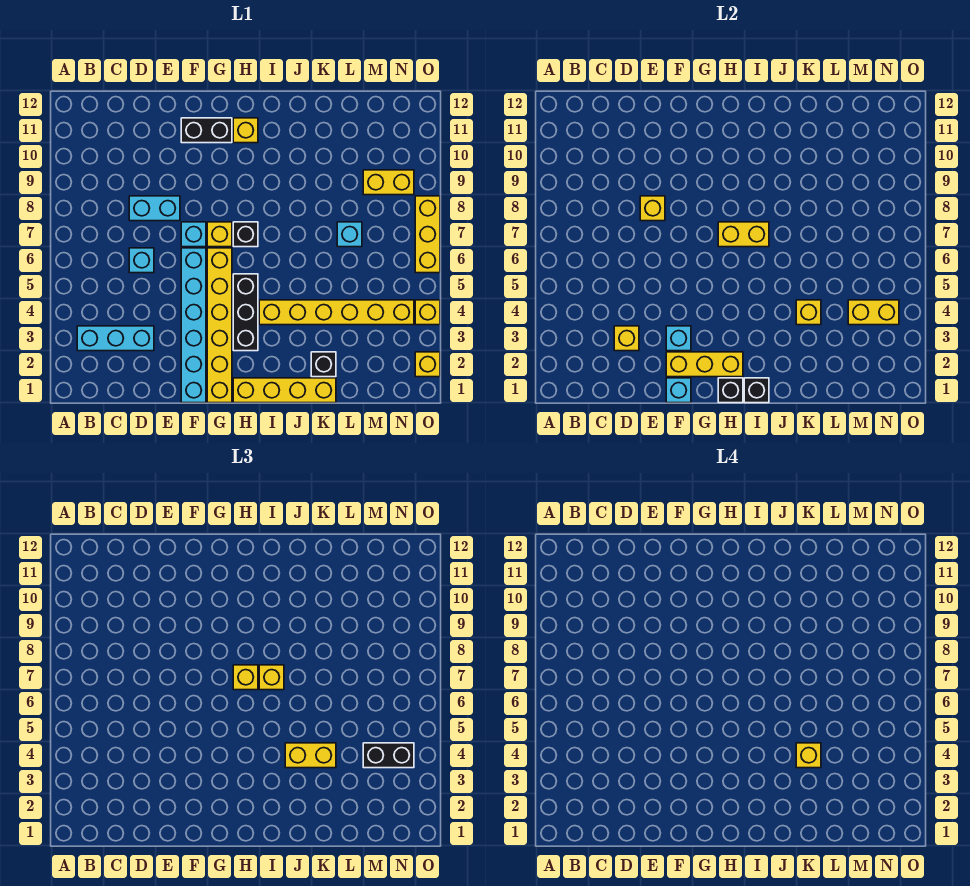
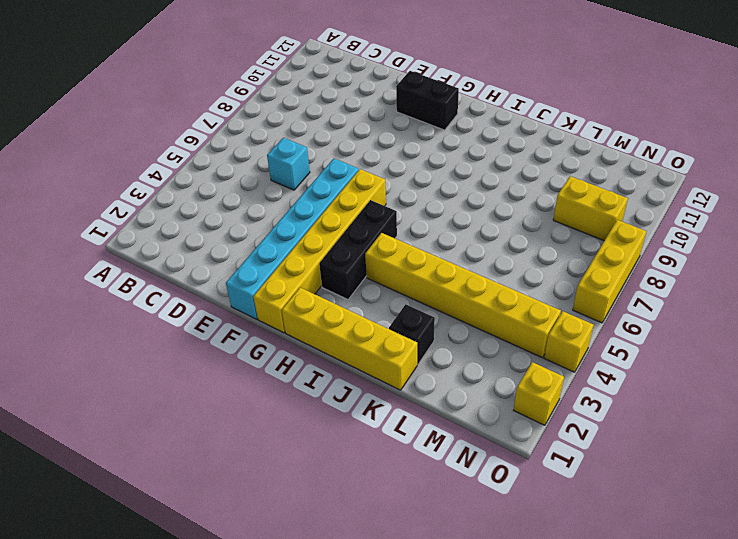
none -> cyan 1x3 brick [77,326,154,351]
none -> cyan 1x2 brick [129,196,180,221]
none -> cyan 1x1 brick [181,222,206,247]
none -> yellow 1x1 brick [207,222,232,247]

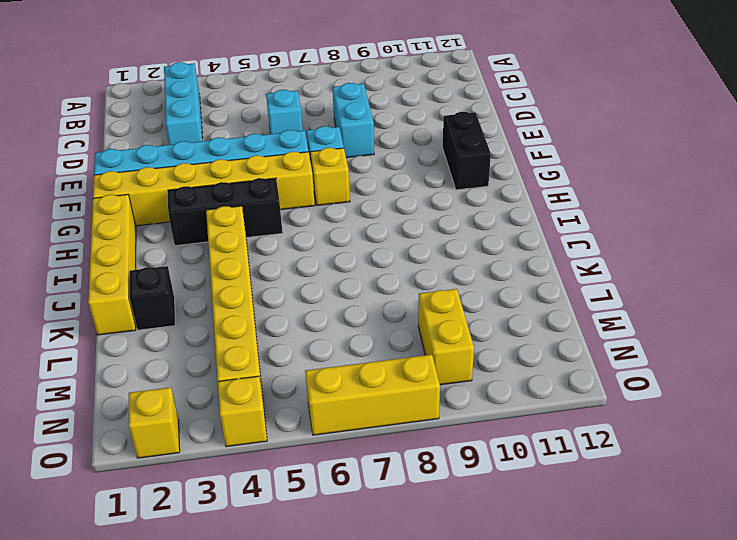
none -> black 1x1 brick [233,222,258,247]
none -> yellow 1x1 brick [233,118,258,143]
none -> cyan 1x1 brick [337,222,362,247]
none -> yellow 1x1 brick [614,326,639,351]

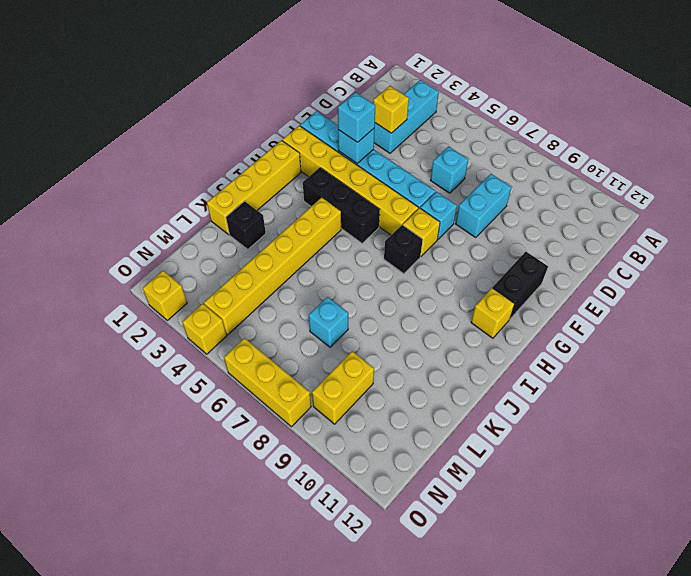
cyan 1x1 brick [338,92,376,142] -> cyan 1x1 brick moved to [666,378,691,403]
none -> yellow 1x1 brick [640,196,665,221]
none -> yellow 1x3 brick [666,352,743,377]
none -> black 1x1 brick [718,378,743,403]
none -> yellow 1x2 brick [718,222,769,247]

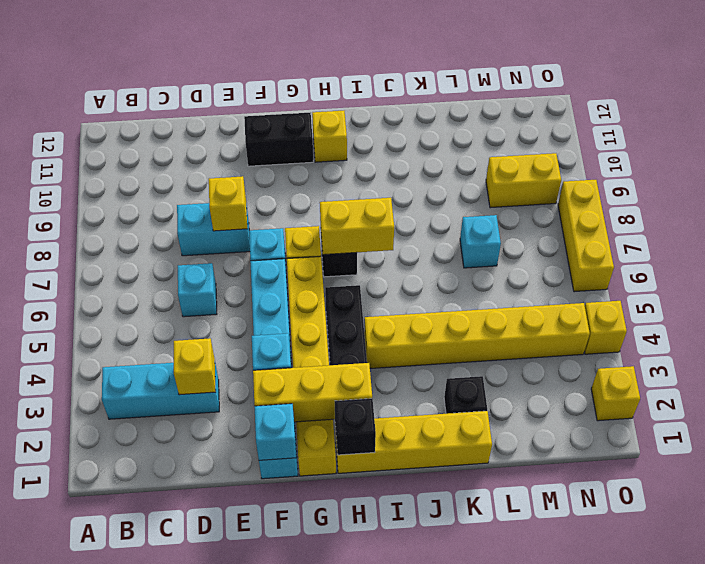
none -> black 1x1 brick [744,378,769,403]
none -> yellow 1x1 brick [796,300,821,325]
none -> yellow 1x2 brick [848,300,899,325]
none -> yellow 1x1 brick [233,665,258,690]

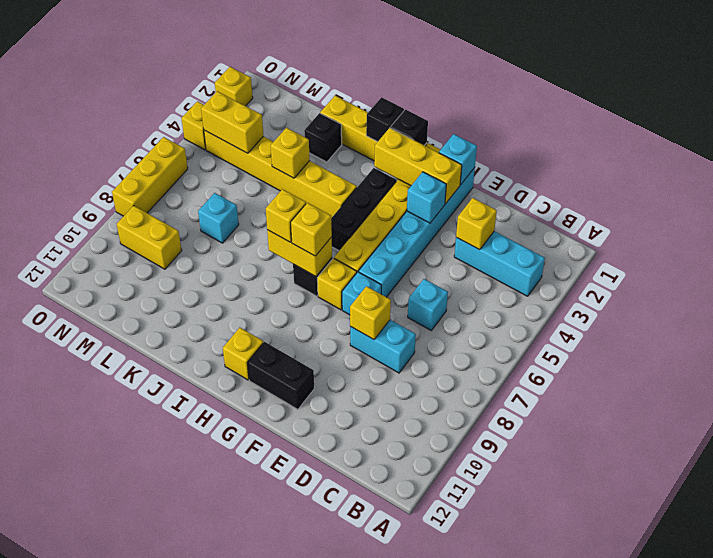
none -> yellow 1x2 brick [285,743,336,768]
none -> black 1x2 brick [363,743,414,768]
none -> yellow 1x1 brick [796,743,821,768]

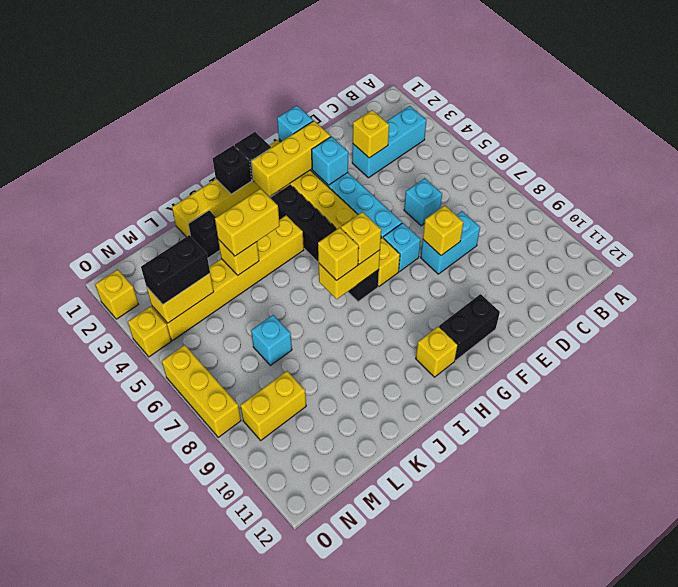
none -> yellow 1x1 brick [796,743,821,768]

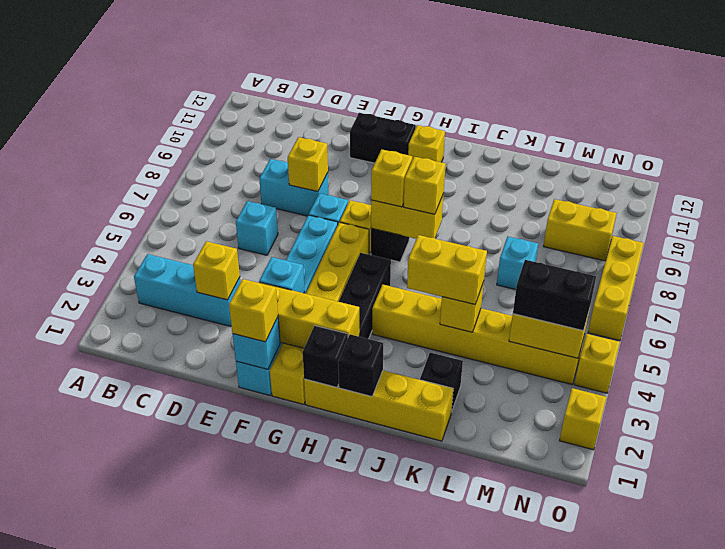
yellow 1x1 brick [229,279,278,342] -> yellow 1x1 brick moved to [796,743,821,768]

